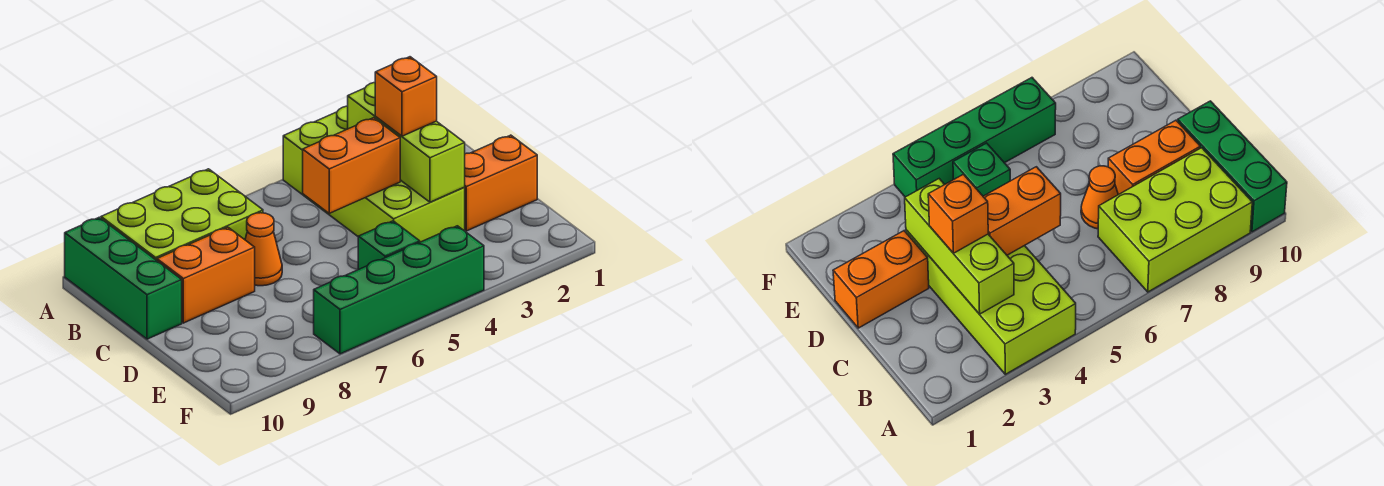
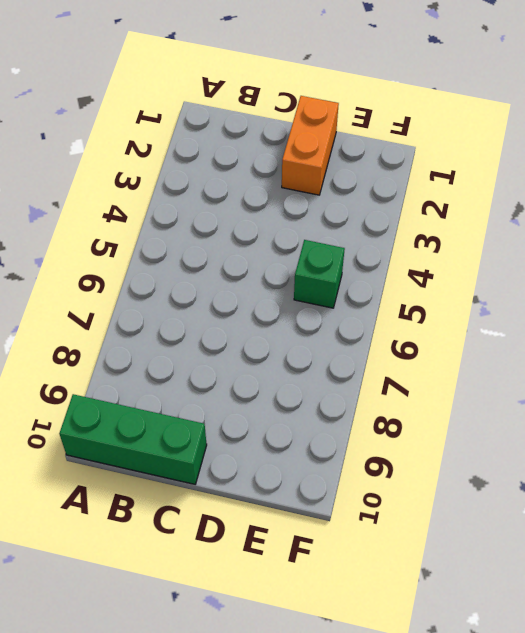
none -> lime 2x4 brick [283,106,465,242]
none -> lime 2x3 brick [101,169,263,260]

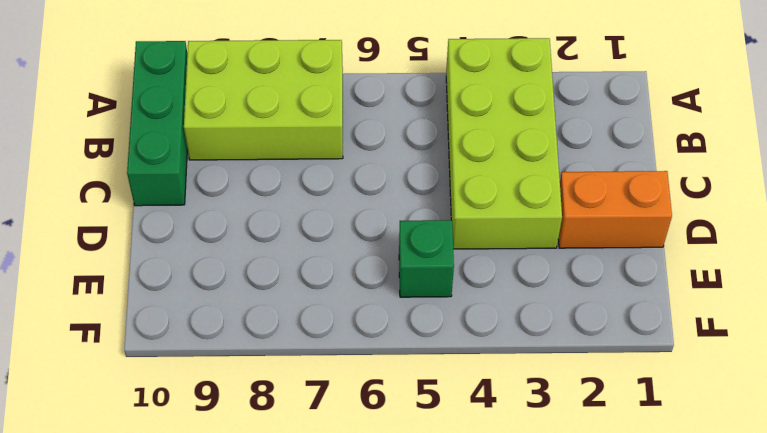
none -> orange 1x1 cone [245,213,282,286]
none -> orange 1x2 brick [157,227,255,323]

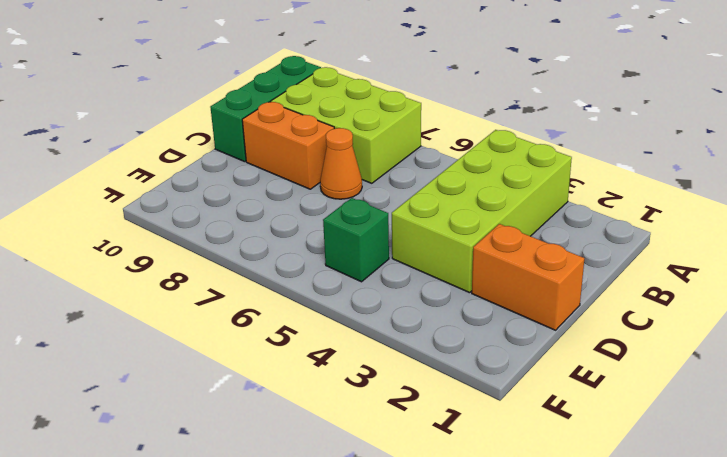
none -> green 1x4 brick [314,226,484,354]
none -> lime 1x3 brick [348,82,465,202]

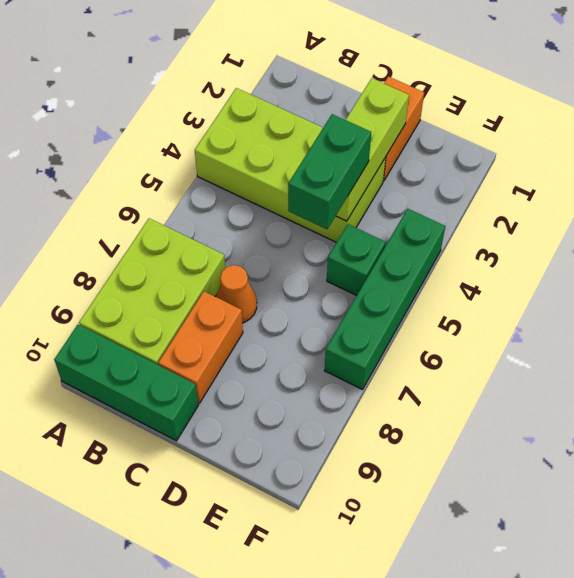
lime 1x3 brick [336,78,409,221] -> lime 1x3 brick turned to [348,82,465,202]
green 1x2 brick [288,114,371,229] -> none
none -> orange 1x2 brick [303,118,400,213]
none -> orange 1x1 brick [375,57,437,136]

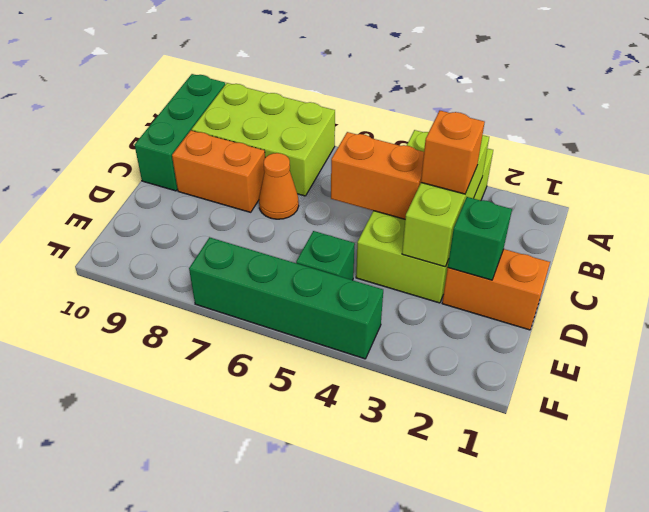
green 1x1 brick [448,197,512,280] -> none

